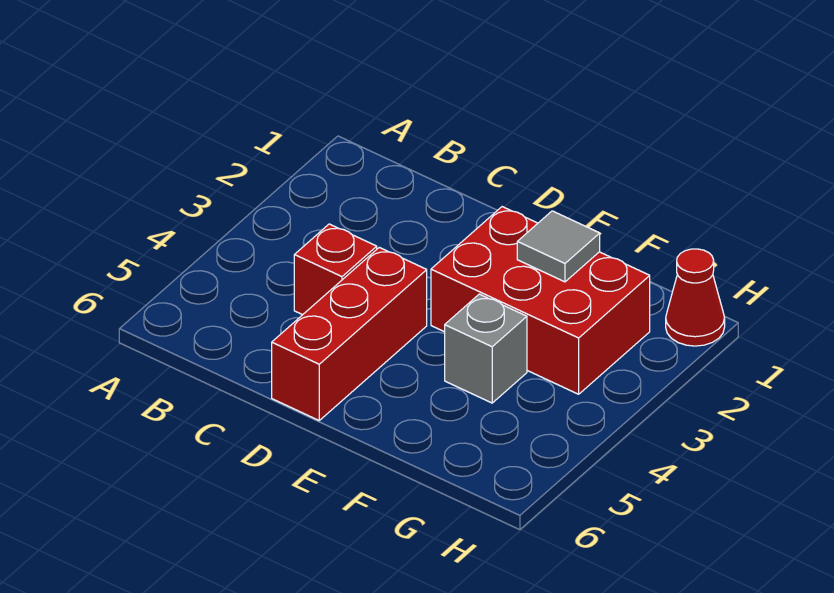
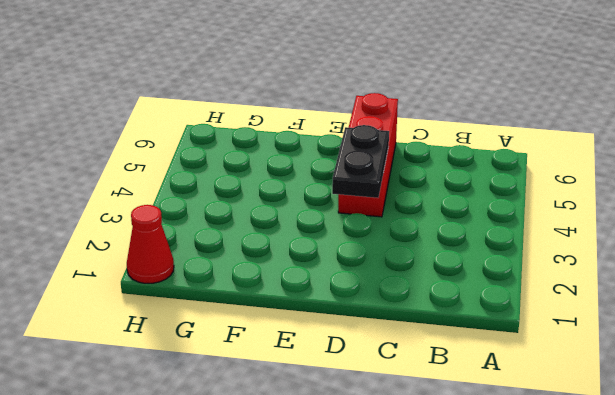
black 1x2 plate [332,125,389,198] -> none
none -> red 1x1 brick [294,224,377,315]
none -> red 2x3 brick [431,207,650,394]

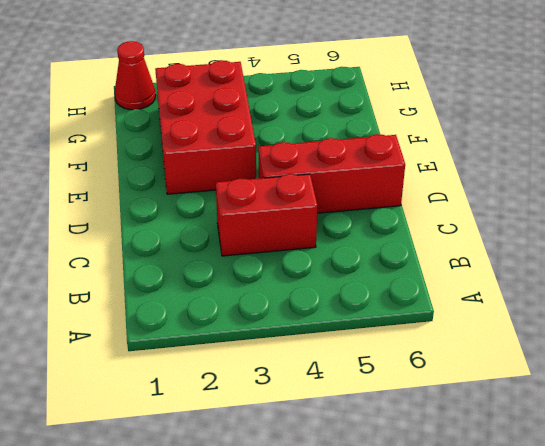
red 1x2 brick [216,174,317,256] -> red 1x1 brick [294,224,377,315]
none -> grey 1x1 brick [445,294,527,403]
none -> grey 1x1 tile [517,211,600,282]

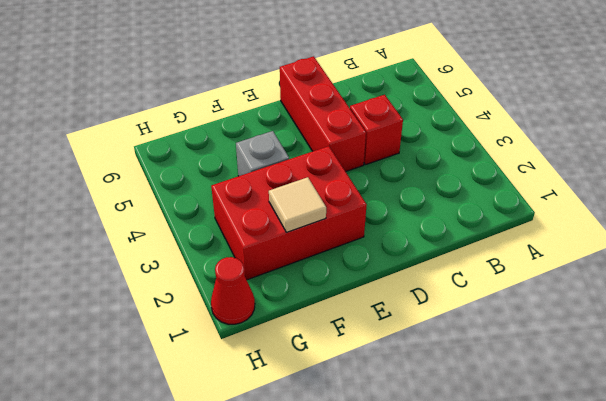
tan 1x1 tile [269,177,326,232] -> grey 1x1 tile [517,211,600,282]

